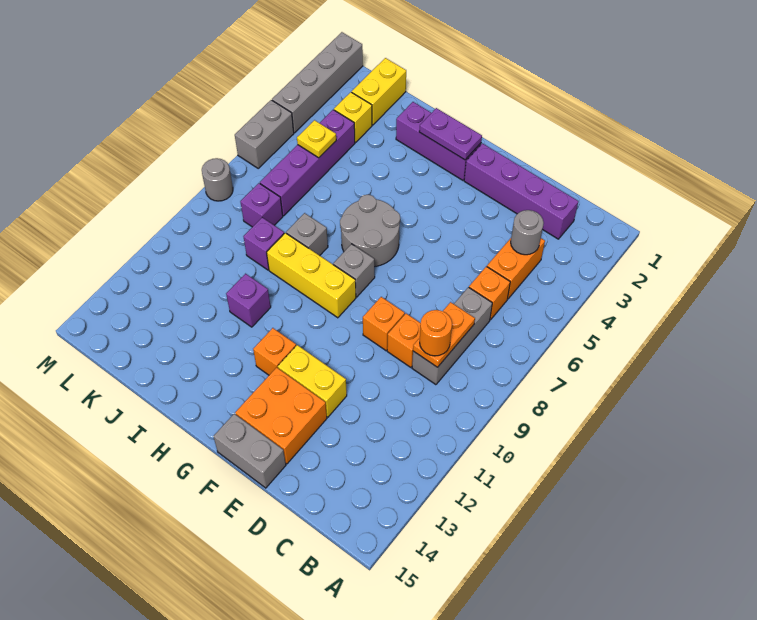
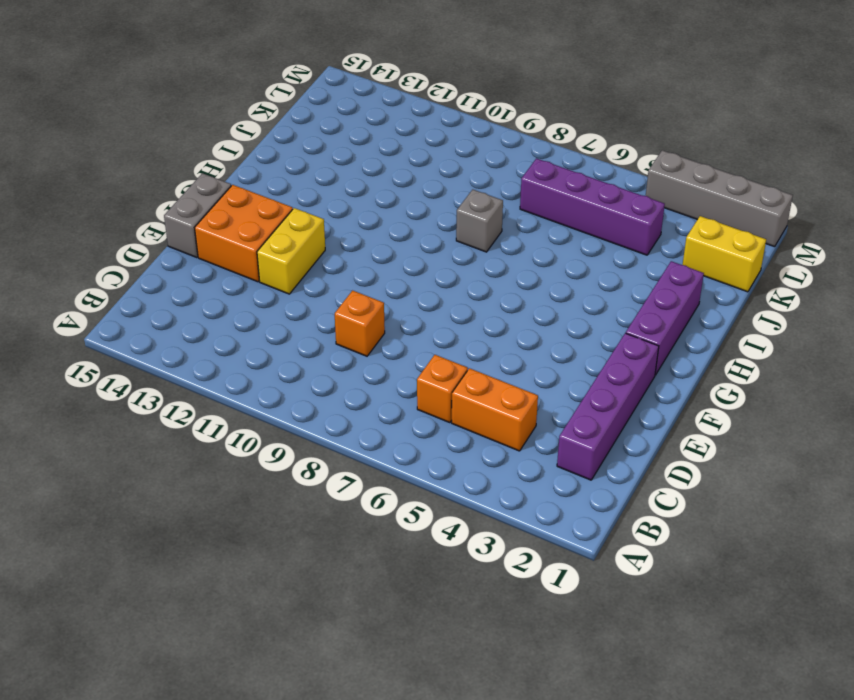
none -> grey 1x3 brick [412,287,492,385]
none -> orange 1x1 brick [363,297,405,351]
none -> grey 2x2 round brick [340,195,400,267]

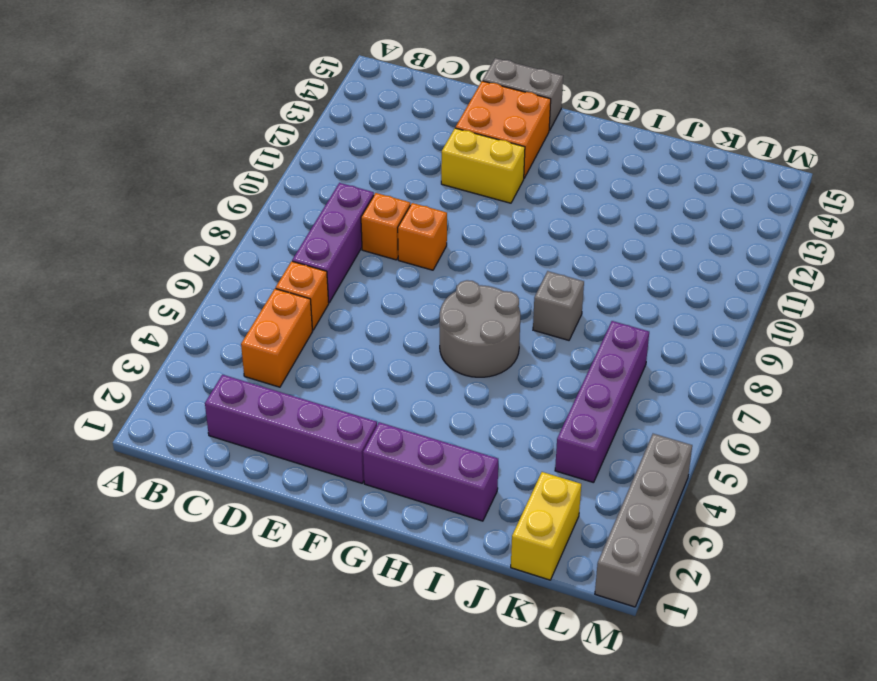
purple 1x3 brick [292,183,374,303] -> grey 1x3 brick [412,287,492,385]
none -> grey 1x1 brick [333,244,375,297]
none -> yellow 1x3 brick [267,233,356,318]
none -> orange 1x1 brick [253,328,296,375]

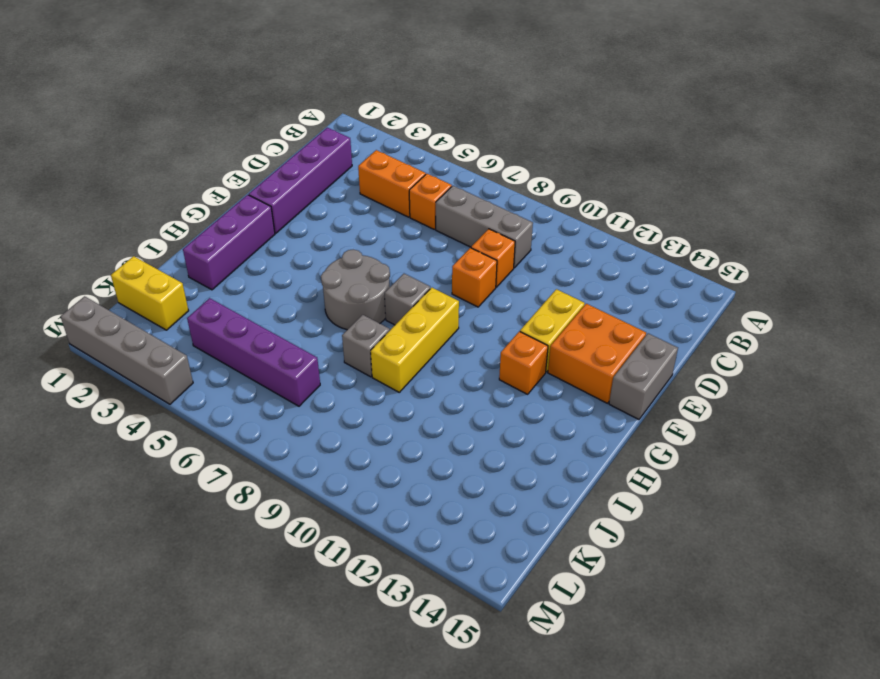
none -> purple 1x1 brick [226,274,271,327]
none -> purple 1x1 brick [243,218,284,270]
none -> yellow 1x1 brick [334,92,372,142]

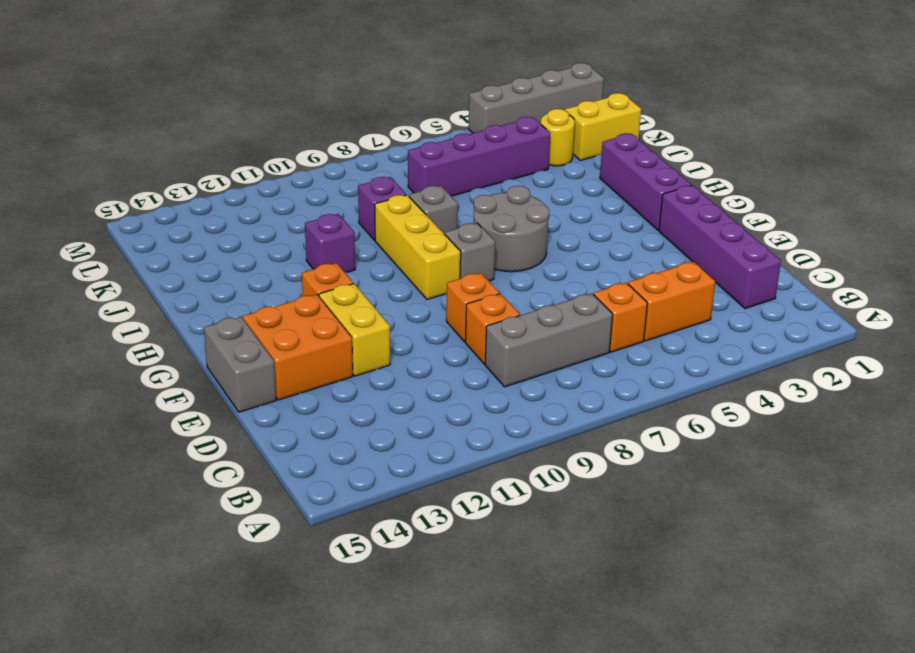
yellow 1x1 round brick [541,109,575,166] -> yellow 1x1 brick [334,92,372,142]
none -> purple 1x1 brick [240,183,283,227]
none -> grey 1x2 brick [235,100,294,168]
none -> grey 1x1 round brick [202,158,233,201]

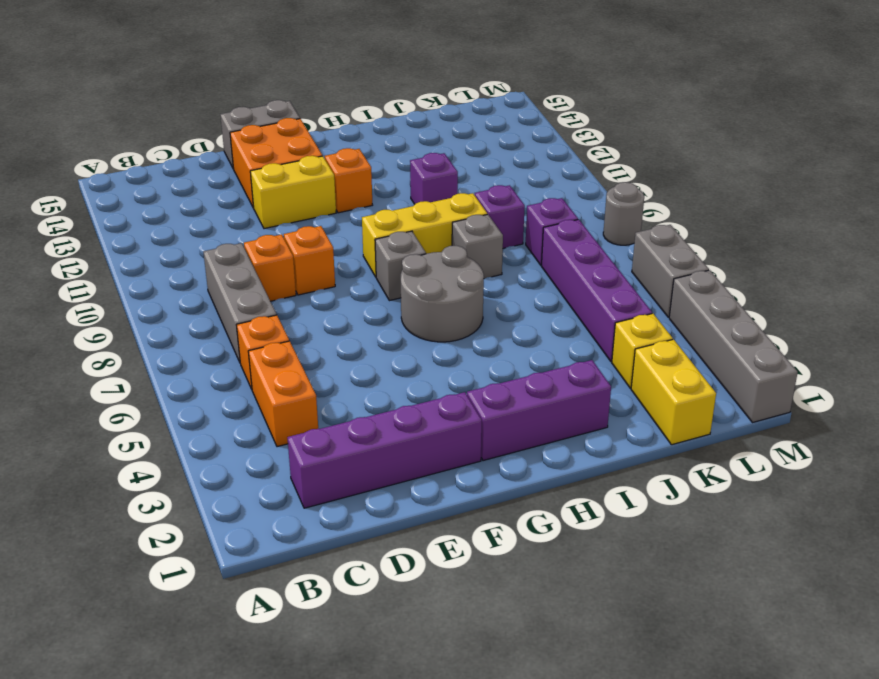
none -> grey 1x1 round brick [511,210,544,255]
none -> orange 1x2 plate [413,302,475,367]
none -> purple 1x2 plate [419,108,482,160]

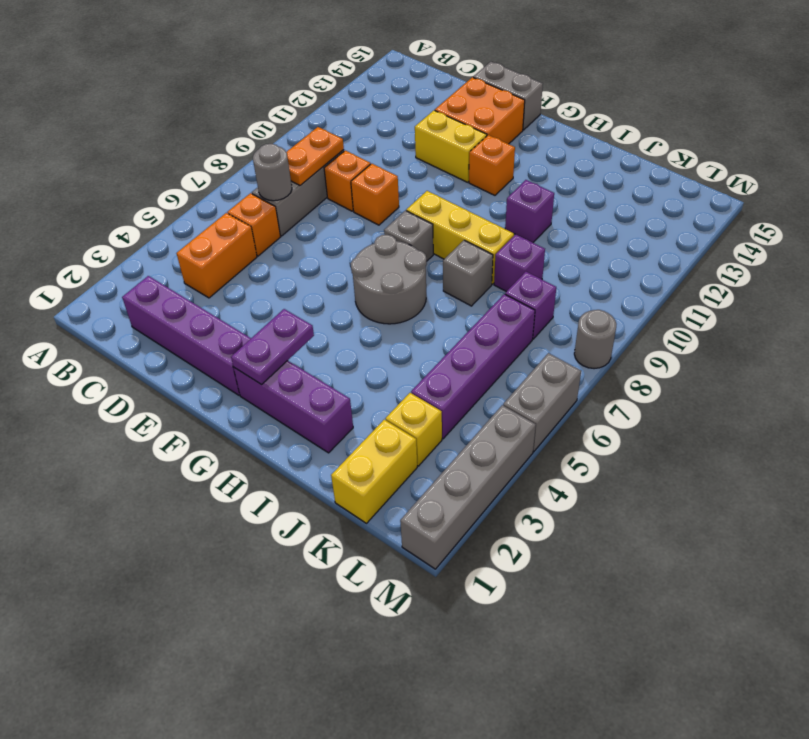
grey 1x1 round brick [253,144,292,201] -> grey 1x1 round brick moved to [511,210,544,255]
purple 1x2 plate [231,309,314,385] -> purple 1x2 plate turned to [419,108,482,160]
none -> yellow 1x1 plate [297,120,336,158]
none -> orange 1x1 round brick [420,310,452,356]

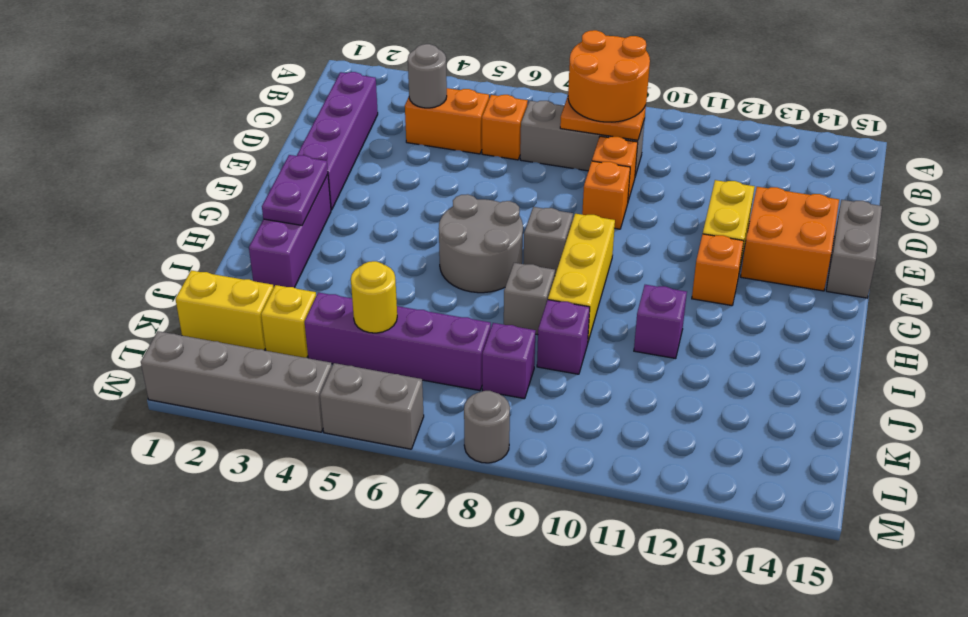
orange 2x2 round brick [568,30,650,122] -> orange 1x1 round brick [420,310,452,356]
yellow 1x1 round brick [351,261,397,333] -> yellow 1x1 plate [297,120,336,158]

